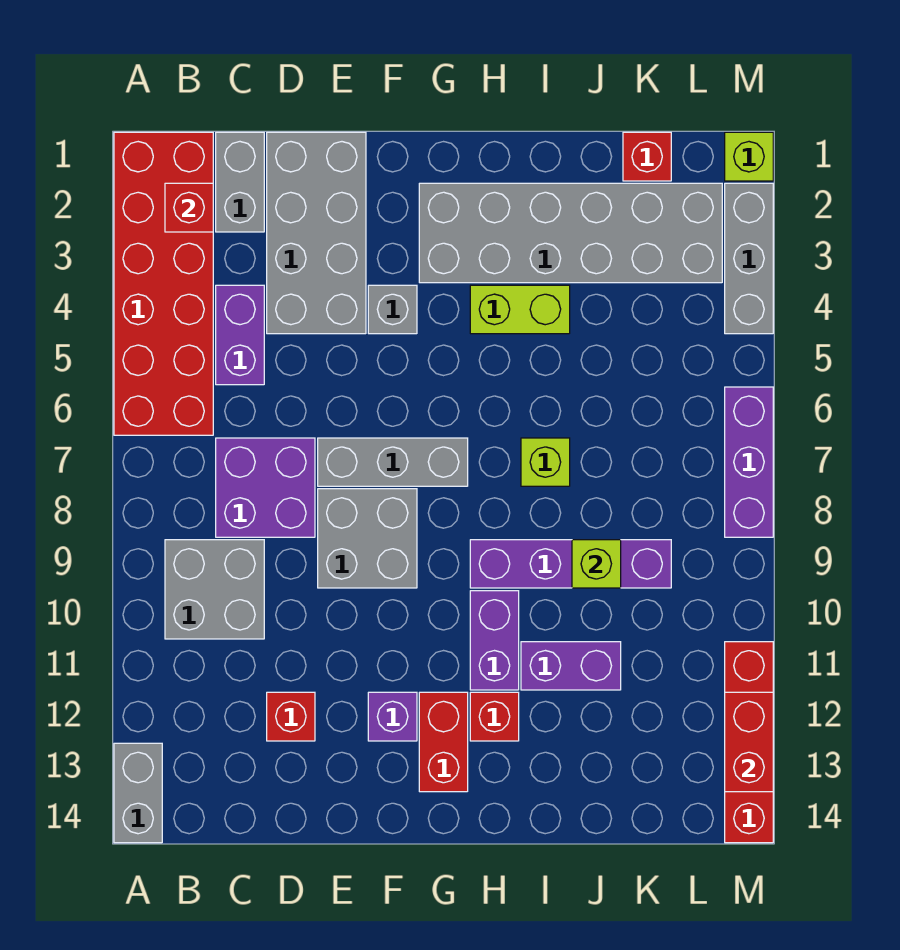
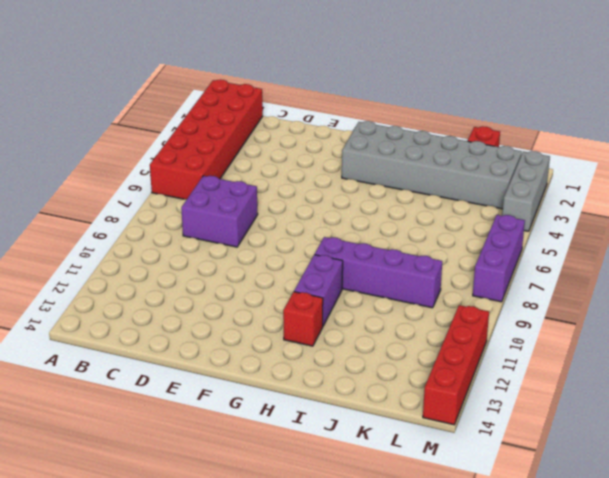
none -> grey 1x2 brick [114,743,162,843]
none -> grey 2x2 brick [165,540,264,639]
none -> grey 1x2 brick [216,132,264,232]

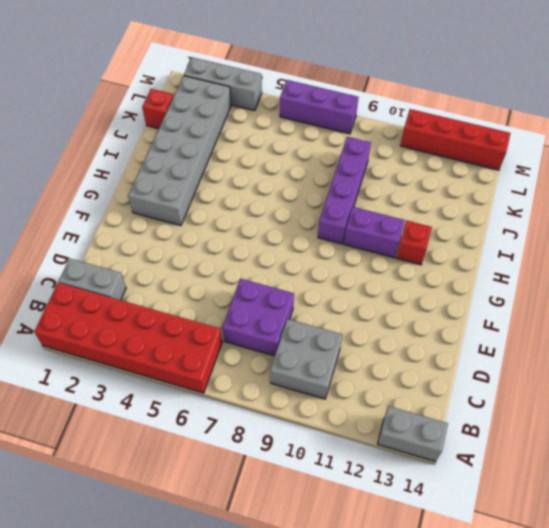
none -> purple 1x2 brick [216,285,264,385]
none -> grey 2x4 brick [267,132,366,334]
none -> red 1x1 brick [267,692,315,741]

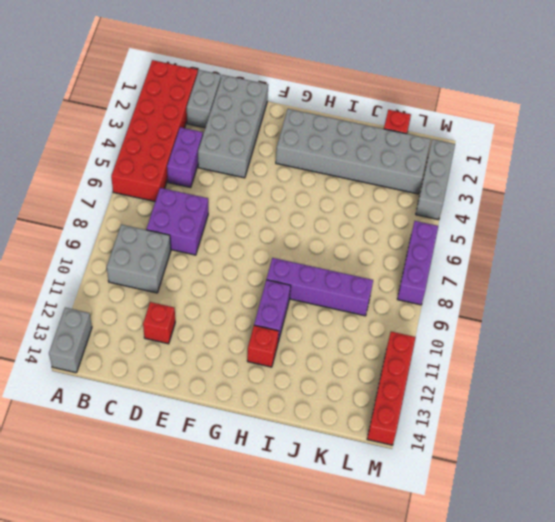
none -> grey 1x3 brick [318,438,468,486]
none -> grey 2x2 brick [318,489,417,588]
none -> grey 1x1 brick [368,285,417,334]

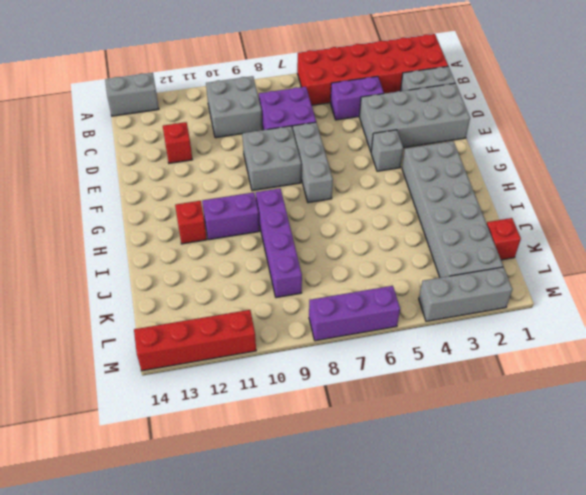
none -> purple 1x1 brick [368,692,417,741]
none -> red 1x2 brick [419,692,468,792]
none -> lime 1x2 brick [470,285,570,334]

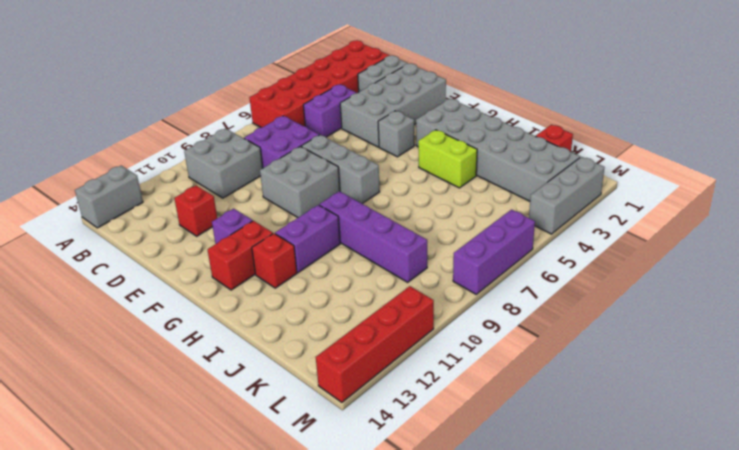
none -> lime 1x1 brick [521,438,570,486]
none -> purple 1x2 brick [521,642,621,690]
none -> lime 1x1 brick [725,132,773,181]

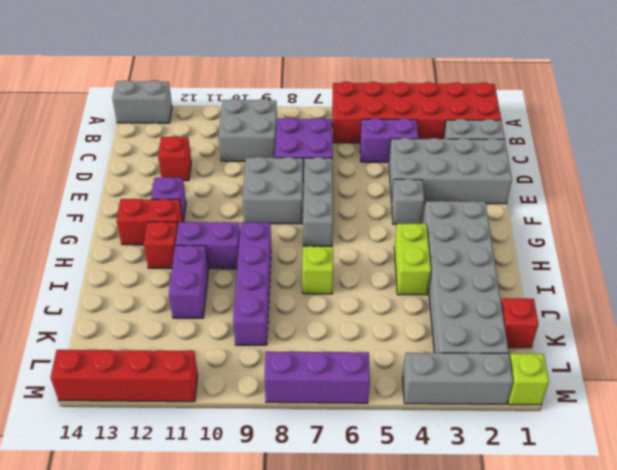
none -> red 1x1 brick [165,183,213,232]
none -> lime 1x1 brick [572,540,621,588]
none -> red 1x2 brick [725,692,773,792]

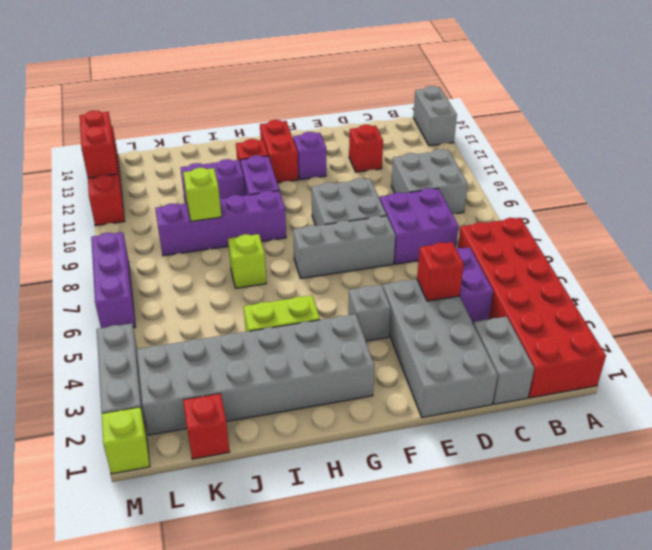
red 1x1 brick [417,242,464,301] -> red 1x1 brick moved to [165,183,213,232]

